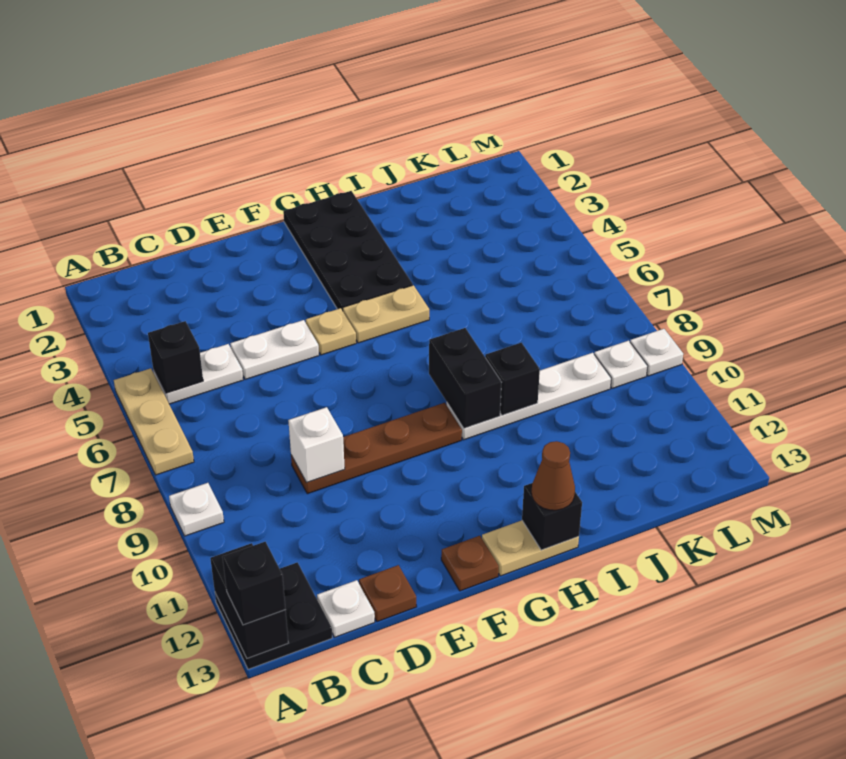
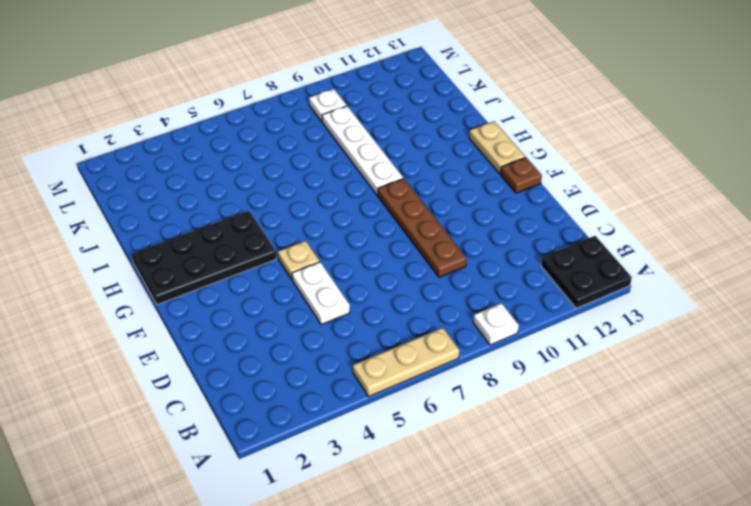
none -> white 1x2 plate [153,344,243,404]
none -> white 1x1 plate [317,580,375,637]
none -> brown 1x1 plate [359,565,417,622]

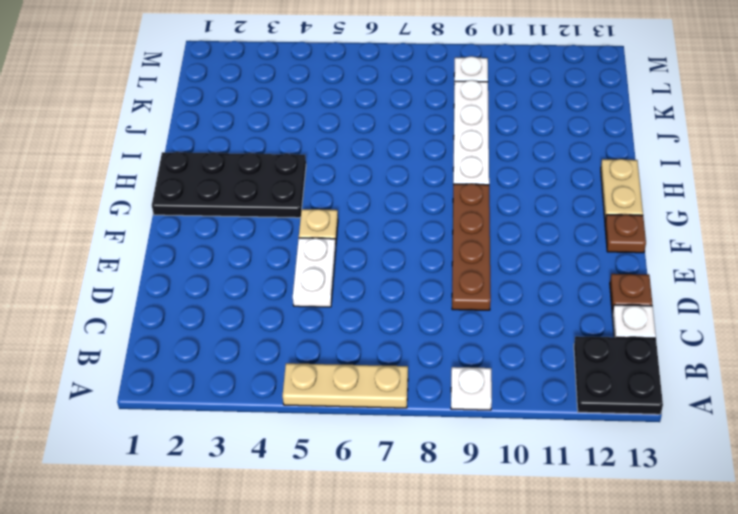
none -> white 1x2 plate [153,344,243,404]
none -> tan 1x2 plate [343,285,429,343]
none -> white 1x1 plate [630,329,683,376]

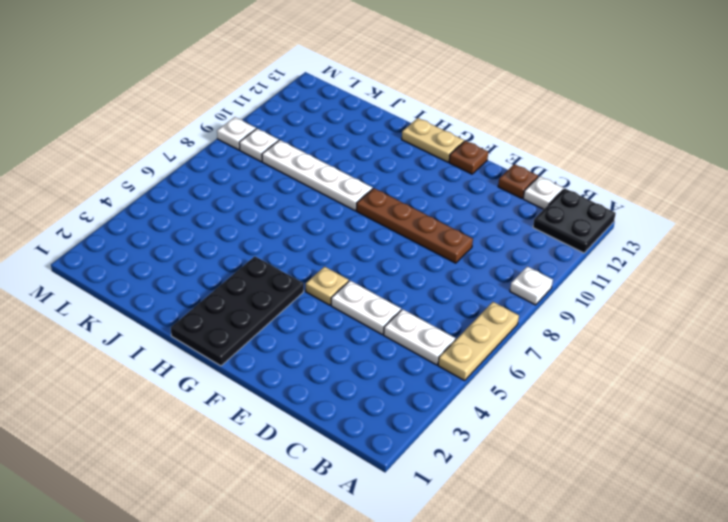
none -> tan 1x2 plate [343,285,429,343]
none -> black 1x2 brick [210,543,288,658]
none -> black 1x1 brick [148,321,203,393]

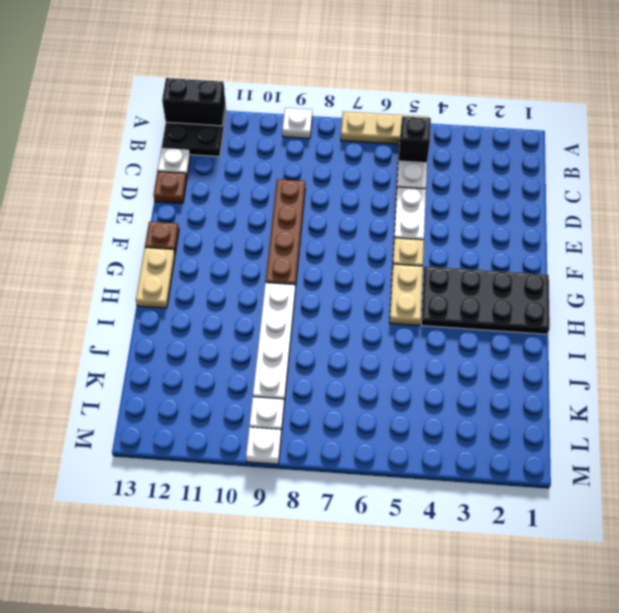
none -> white 1x1 brick [288,407,345,483]
none -> black 1x2 brick [429,328,502,428]
none -> black 1x1 brick [522,483,582,550]

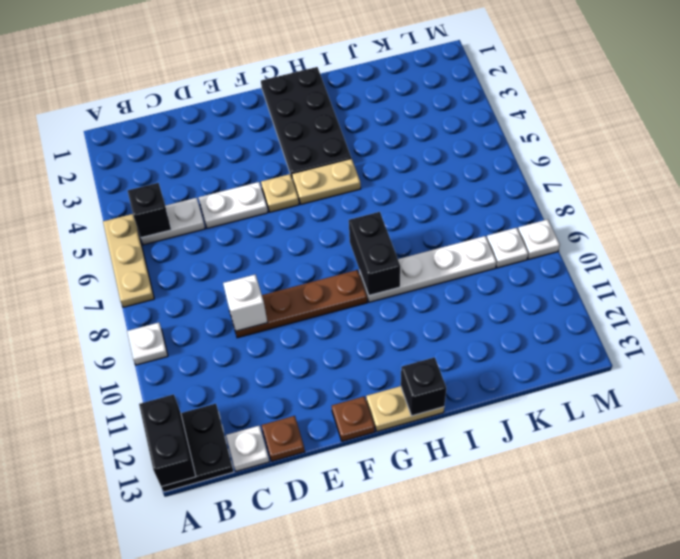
none -> black 1x1 brick [485,343,540,415]
none -> black 1x1 brick [223,542,286,625]
none -> brown 1x1 cone [532,441,575,510]

